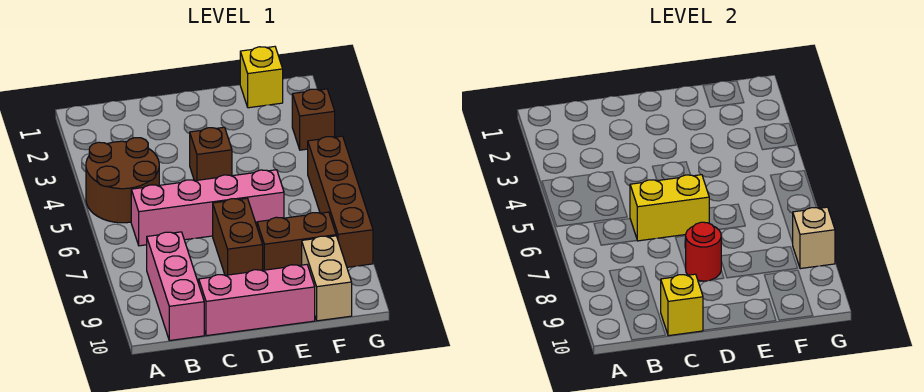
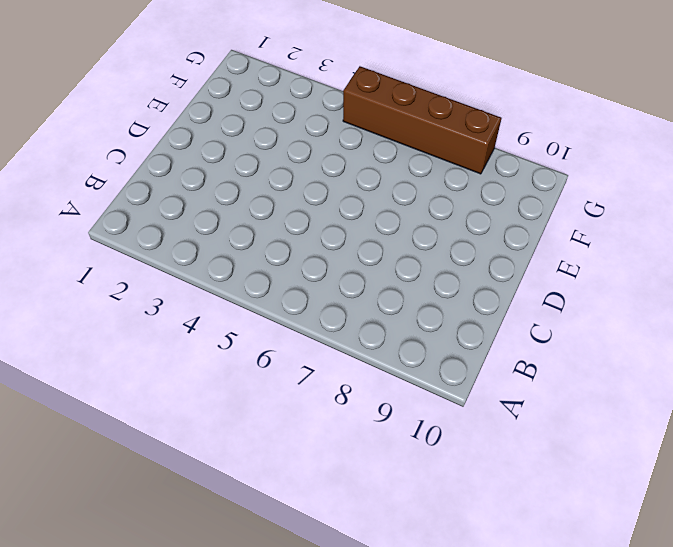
none -> brown 2x2 round brick [86,138,159,223]
none -> pink 1x4 brick [131,170,284,246]
none -> pink 1x3 brick [147,232,204,341]

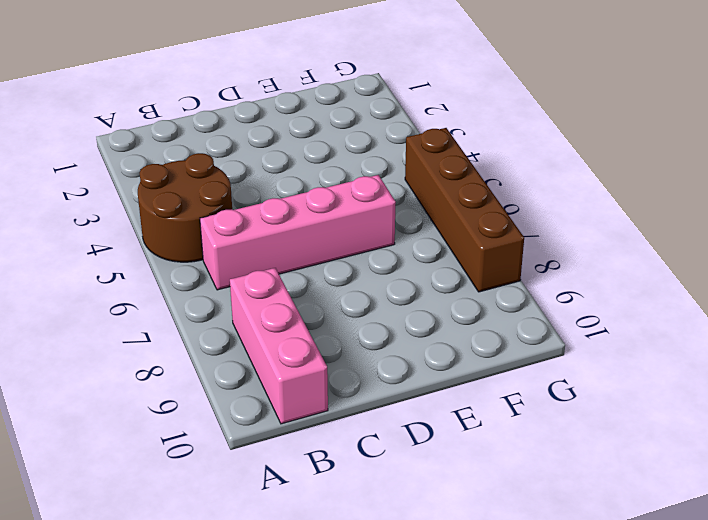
none -> pink 1x3 brick [199,265,315,336]
none -> brown 1x1 brick [190,127,232,181]
none -> brown 1x2 brick [213,198,263,275]

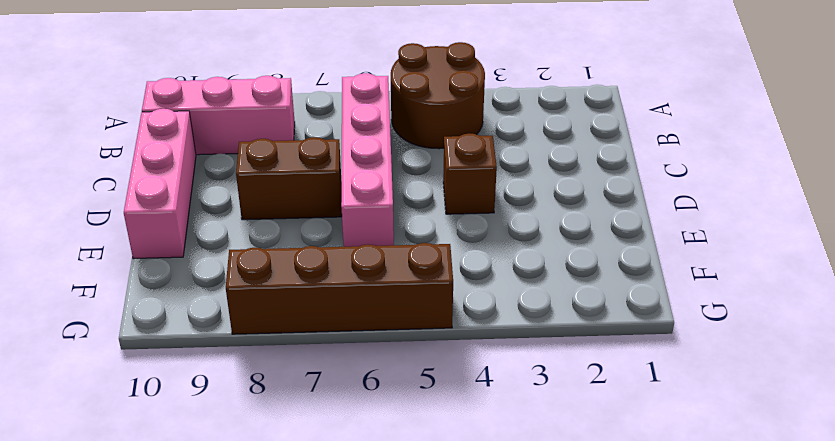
none -> brown 1x2 brick [257,212,336,270]
none -> yellow 1x1 brick [240,47,283,108]
none -> tan 1x2 brick [302,236,352,321]

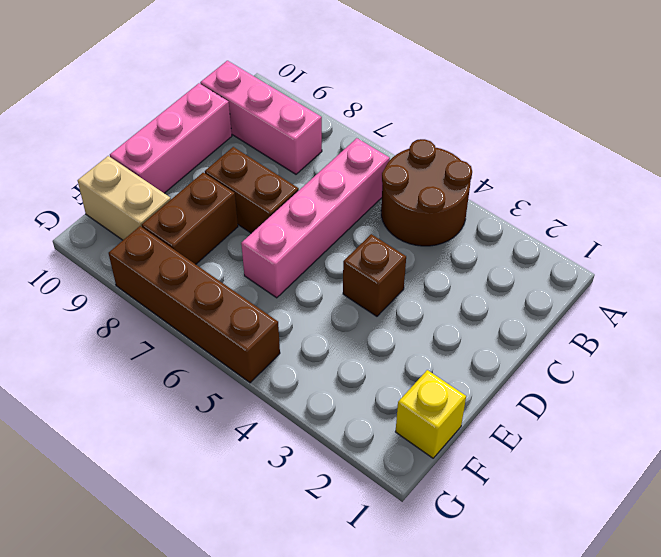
none -> brown 1x1 brick [292,89,335,150]
none -> yellow 1x2 brick [630,175,709,241]
none -> yellow 1x1 brick [661,274,703,336]

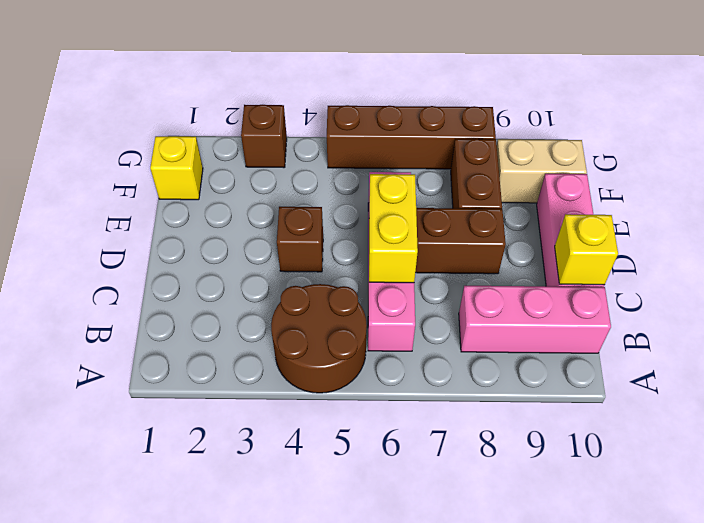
none -> red 1x1 round brick [685,222,721,281]
none -> tan 1x1 brick [793,207,835,269]

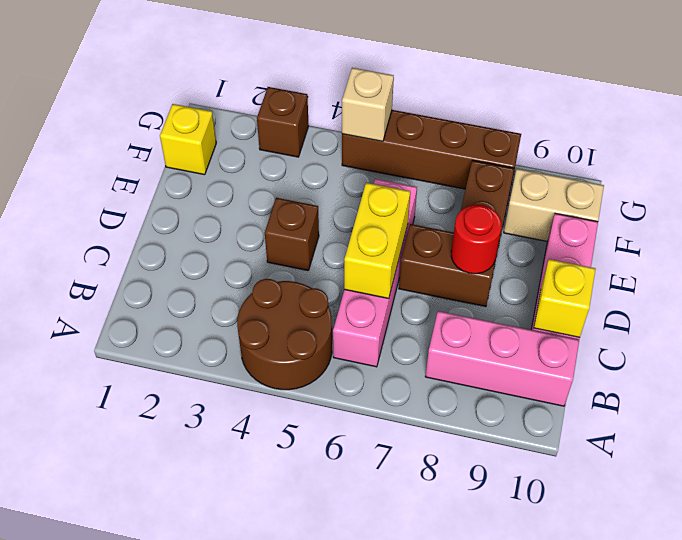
tan 1x1 brick [342,68,394,141] -> tan 1x1 brick moved to [793,207,835,269]

